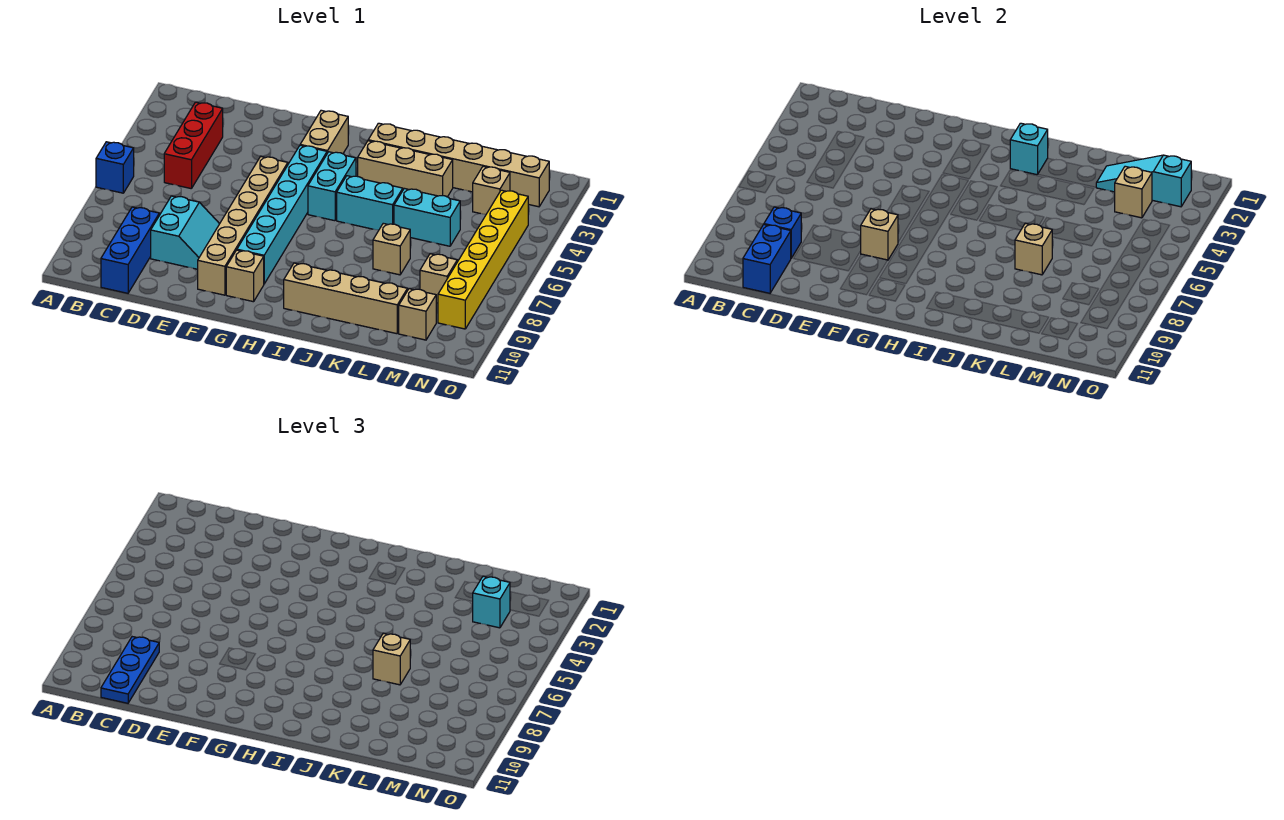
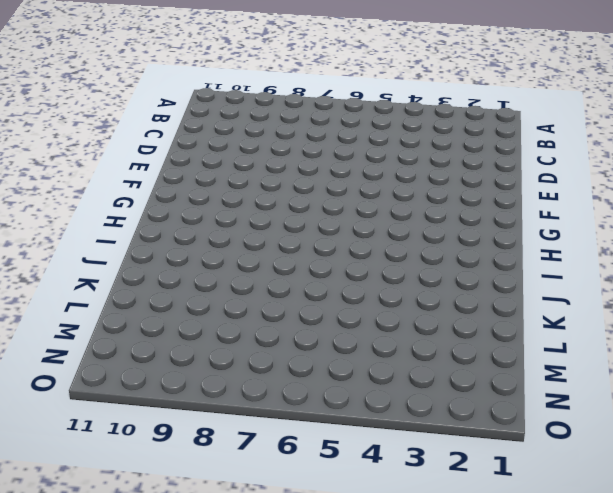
none -> blue 1x1 brick [96,142,134,193]
none -> red 1x3 brick [164,102,223,189]
none -> blue 1x3 brick [101,207,159,293]

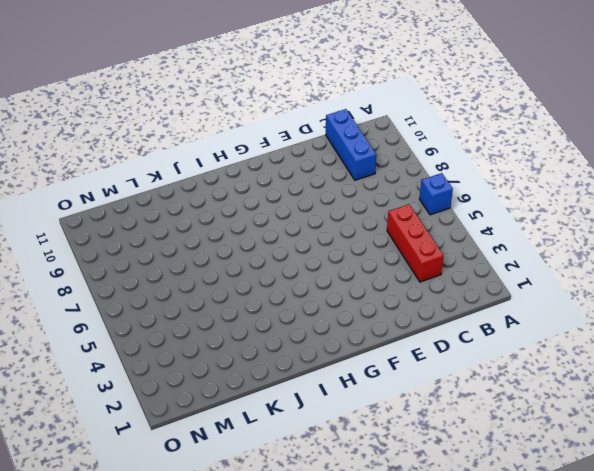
none -> cyan 2x2 slope [151,196,219,269]
none -> tan 1x6 brick [198,156,288,295]
none -> tan 1x2 brick [300,110,348,154]

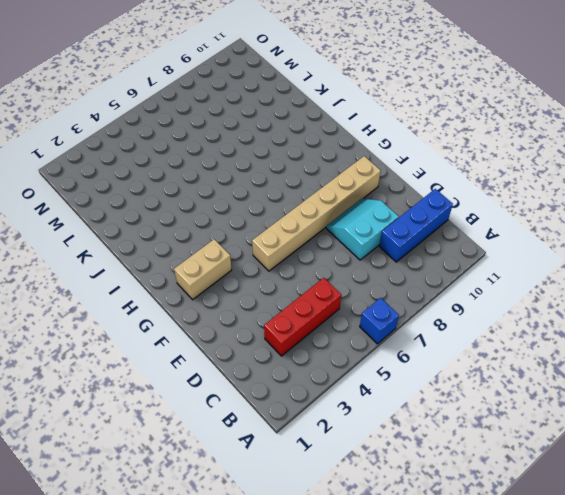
none -> cyan 1x6 brick [237,145,327,284]
none -> tan 1x1 brick [226,250,264,302]
none -> cyan 1x2 brick [308,152,356,221]

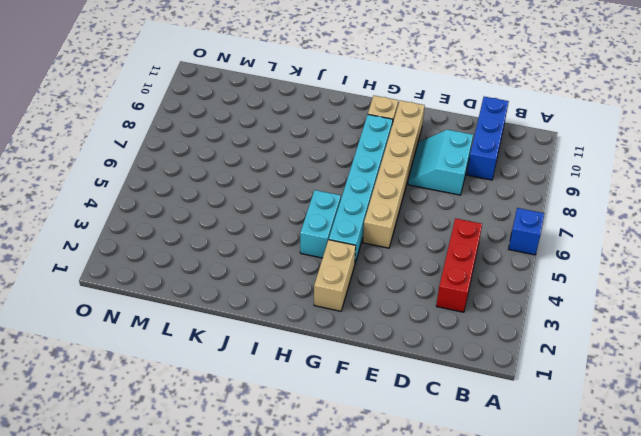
none -> tan 1x6 brick [368,123,549,207]
none -> tan 1x3 brick [358,141,453,197]
none -> cyan 1x2 brick [337,176,403,230]

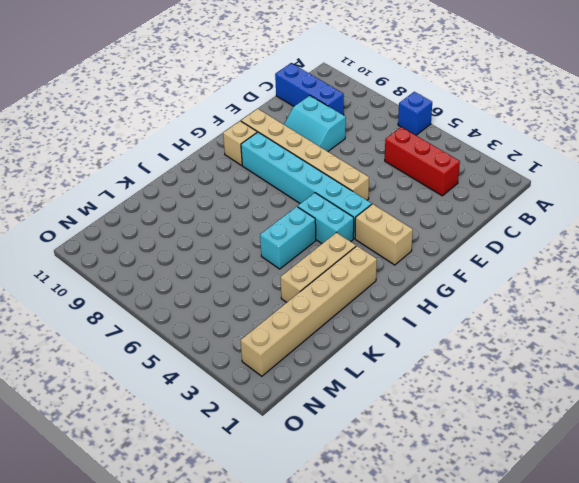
none -> tan 1x4 brick [284,263,407,334]
none -> cyan 1x2 brick [394,188,460,246]
none -> tan 1x1 brick [373,223,410,275]

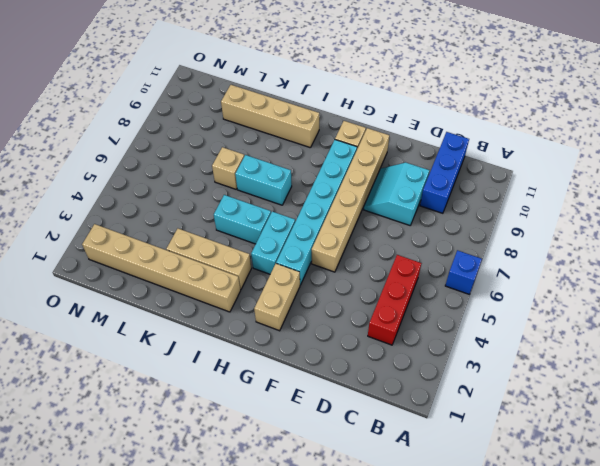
cyan 1x2 brick [235,155,292,205] -> cyan 1x2 brick moved to [394,188,460,246]
none -> tan 1x1 brick [473,166,510,215]
none -> tan 1x1 brick [420,254,457,303]
none -> tan 1x1 brick [399,289,436,340]

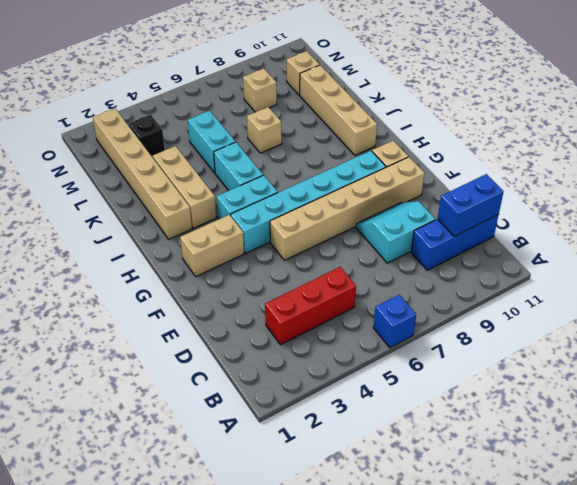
black 1x1 brick [128,114,165,157] -> tan 1x1 brick [473,166,510,215]
none -> yellow 1x6 brick [438,190,528,329]
none -> blue 1x1 brick [764,207,801,258]
none -> tan 1x1 brick [861,209,898,260]

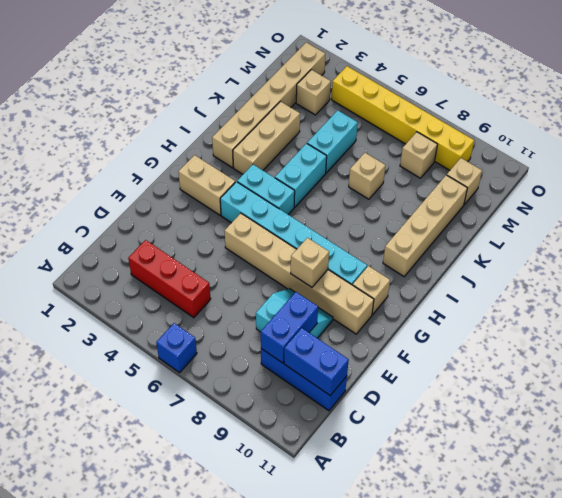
blue 1x2 brick [261,292,318,363] -> blue 1x1 brick [764,207,801,258]
none -> cyan 1x1 brick [1010,123,1048,175]
none -> tan 1x1 brick [1015,223,1052,275]
none -> cyan 1x3 slope [1096,155,1191,207]

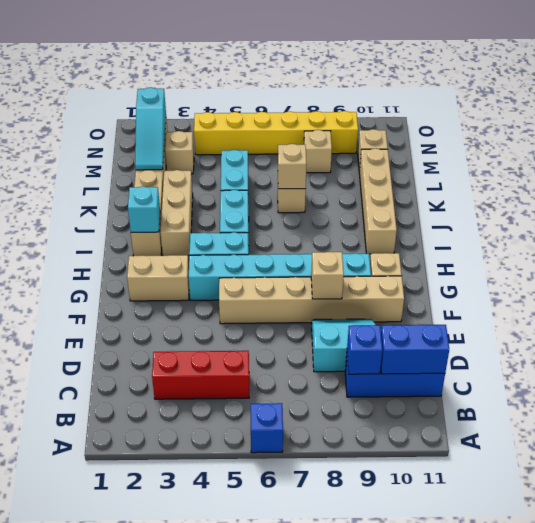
none -> tan 1x1 brick [1115,166,1152,218]
none -> blue 1x3 plate [101,637,159,703]
none -> tan 1x1 brick [373,633,410,685]

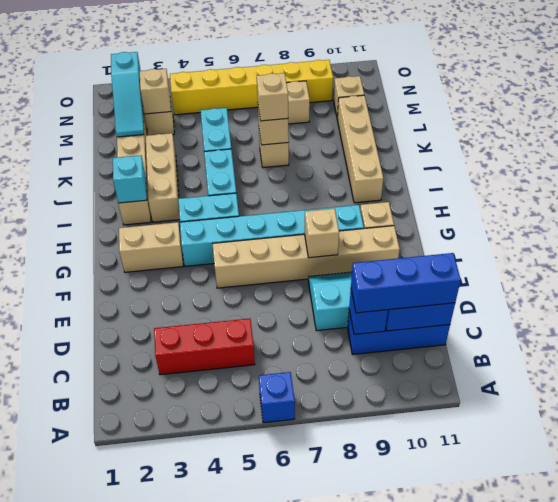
blue 1x3 brick [351,253,461,313] -> blue 1x3 plate [101,637,159,703]
none -> cyan 1x1 brick [472,576,510,628]

